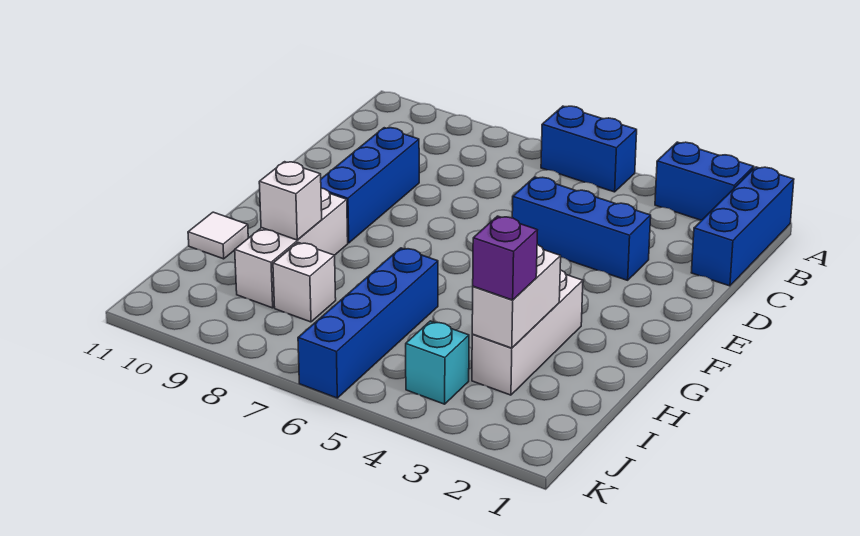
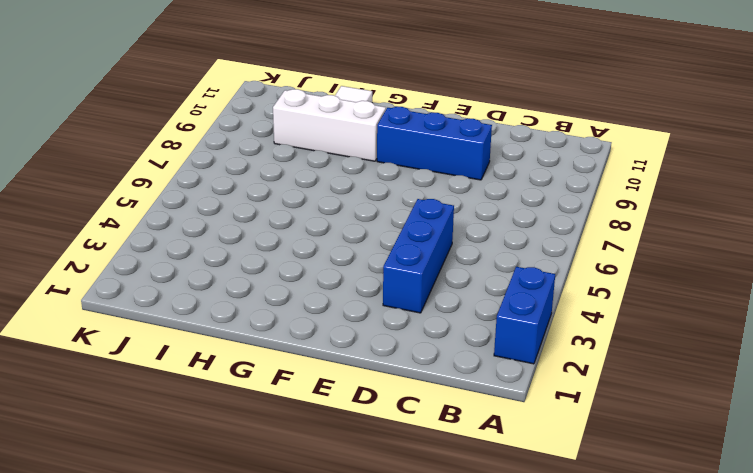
none -> blue 1x3 brick [691,167,794,286]
none -> blue 1x2 brick [541,106,637,192]
none -> white 1x3 brick [472,270,583,395]

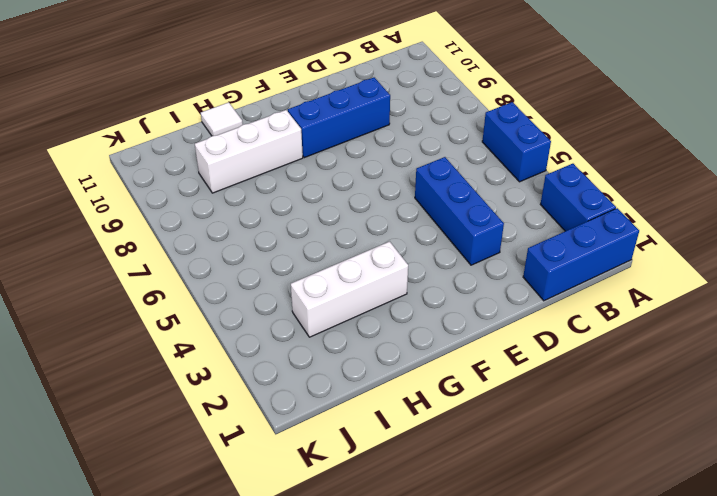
none -> blue 1x4 brick [298,248,438,398]
none -> white 1x1 brick [273,243,336,322]
none -> cyan 1x1 brick [406,321,469,404]

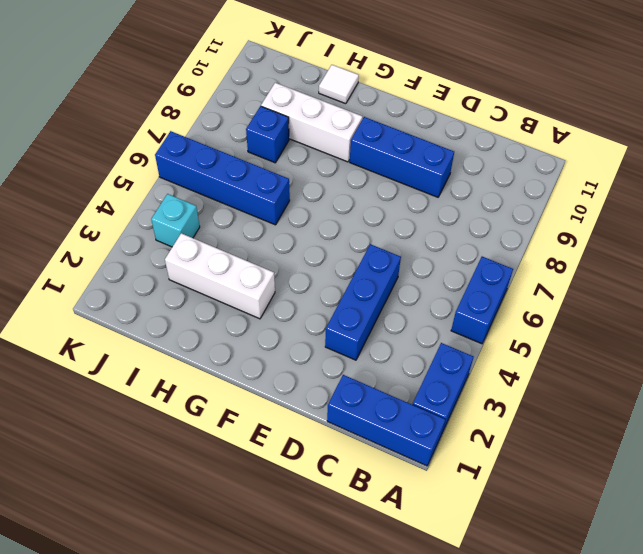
blue 1x1 brick [246,106,289,163] -> white 1x1 brick [273,243,336,322]
none -> white 1x2 brick [472,245,561,348]
none -> white 1x1 brick [259,162,322,240]
none -> purple 1x1 brick [473,216,537,300]

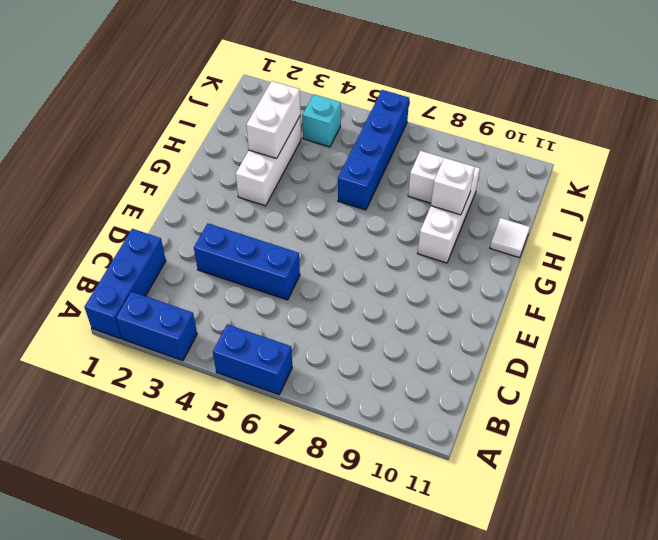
none -> blue 1x3 brick [321,128,419,243]
none -> purple 1x1 brick [473,216,537,300]

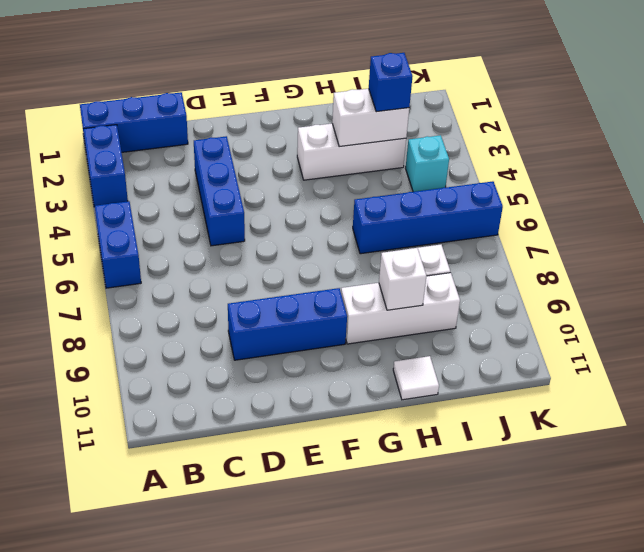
blue 1x1 brick [369,53,413,112] -> purple 1x1 brick [473,216,537,300]

